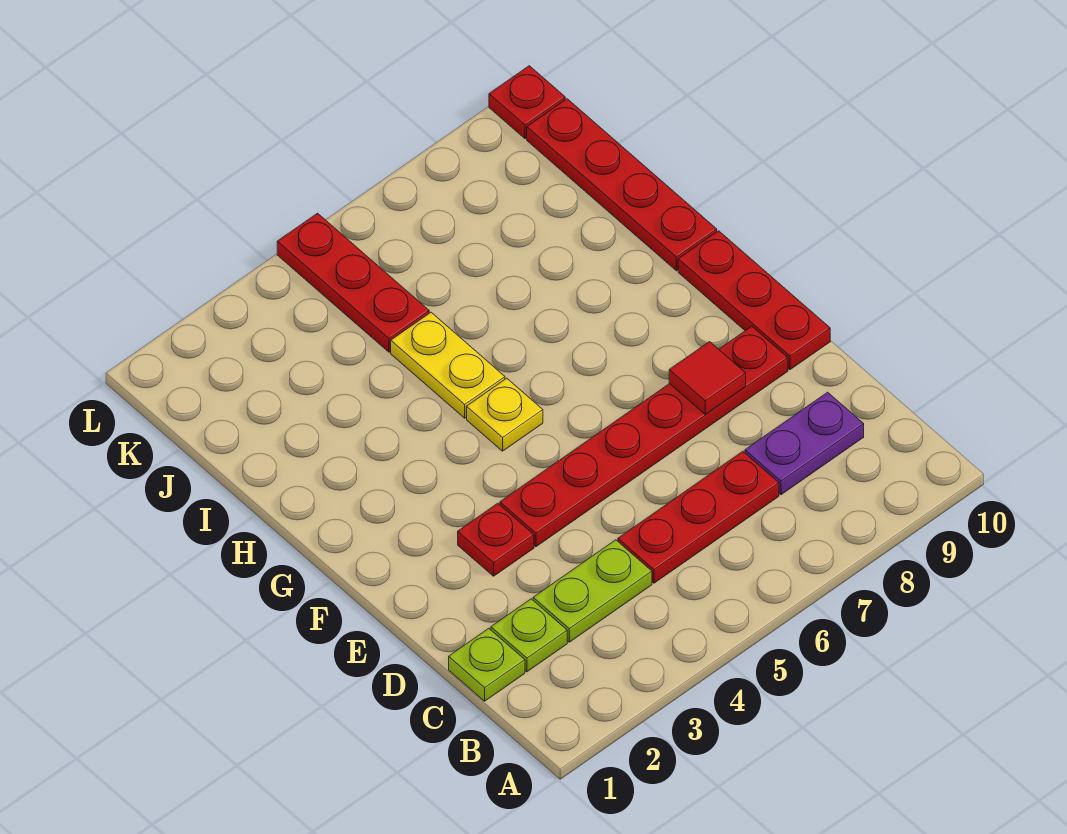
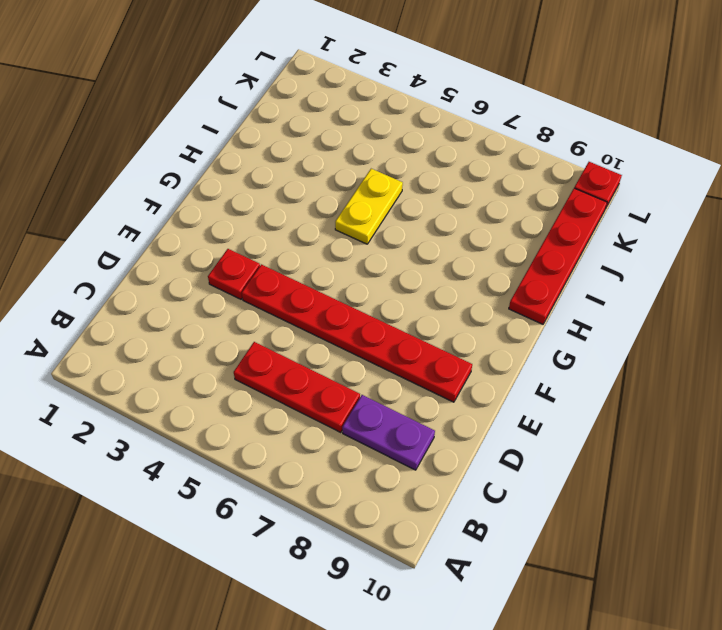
none -> lime 1x1 plate [449,628,525,701]
none -> lime 1x1 plate [491,599,567,672]
none -> lime 1x2 plate [533,540,652,642]

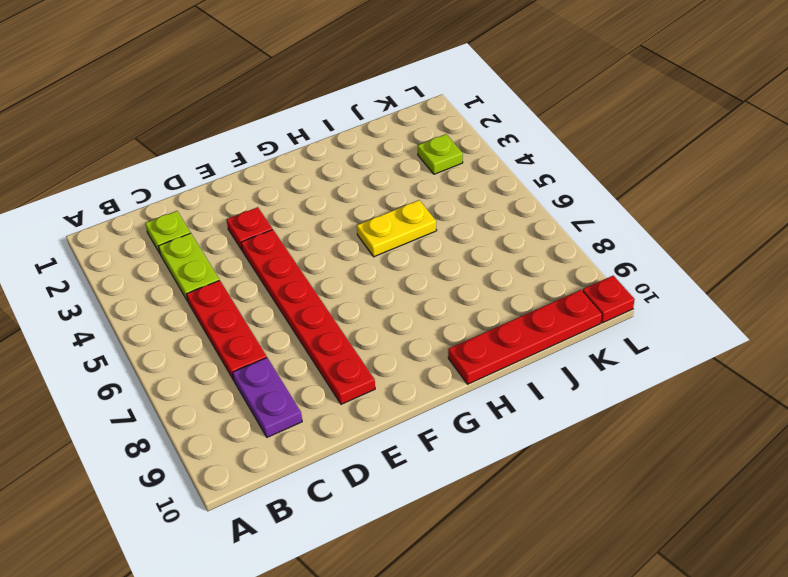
lime 1x1 plate [418,134,463,174] -> lime 1x1 plate moved to [449,628,525,701]
none -> red 1x3 plate [678,231,830,370]
none -> yellow 1x1 plate [467,378,543,451]
none -> red 1x3 plate [277,213,429,352]

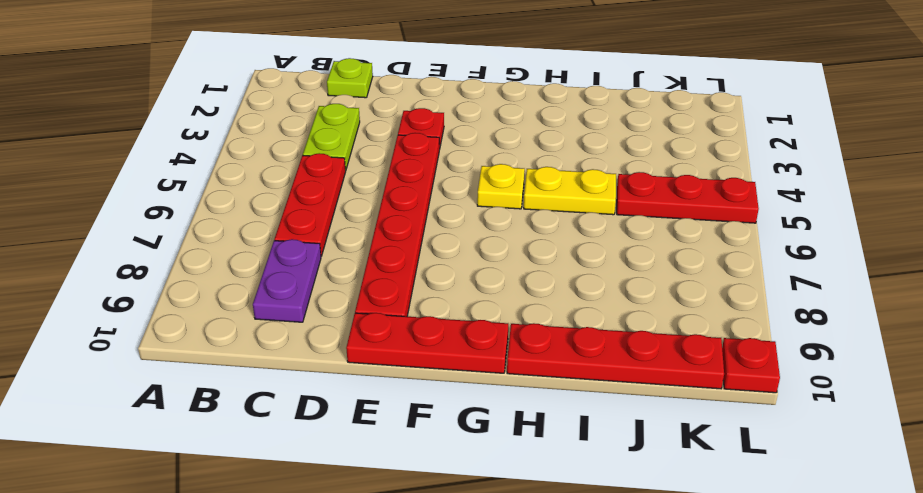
none -> lime 1x1 plate [491,599,567,672]
none -> red 1x1 tile [669,342,746,415]

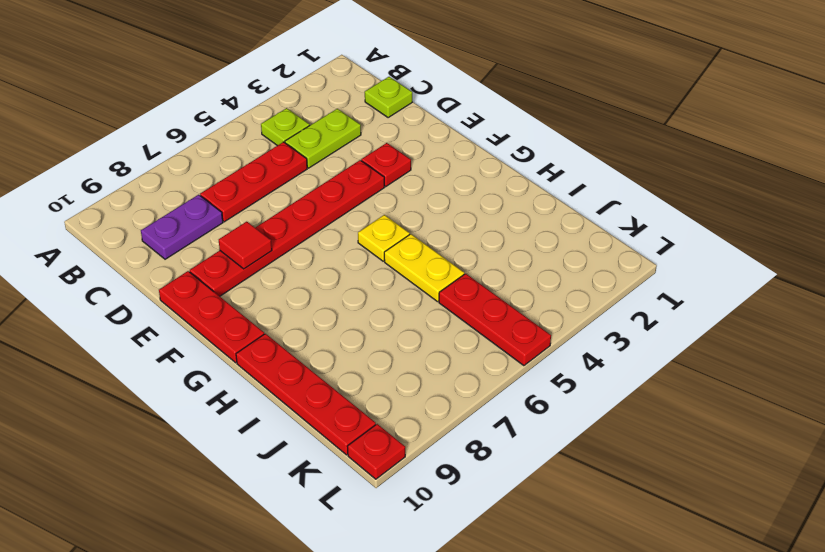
lime 1x1 plate [261,108,310,146] -> lime 1x1 plate moved to [491,599,567,672]

